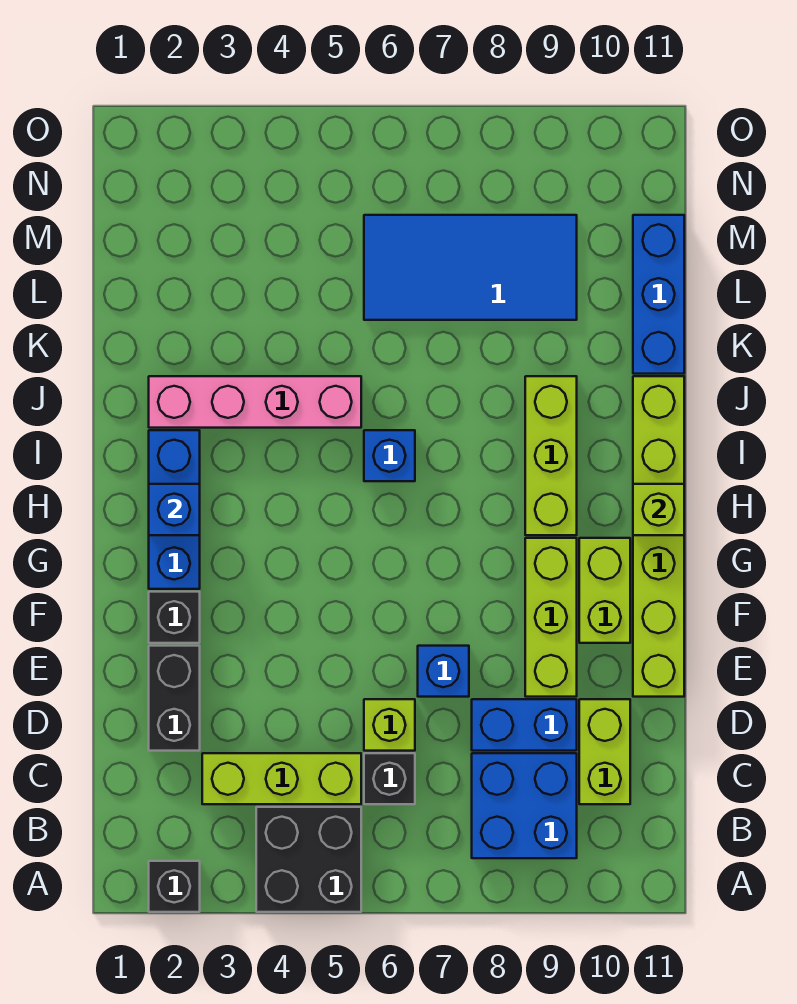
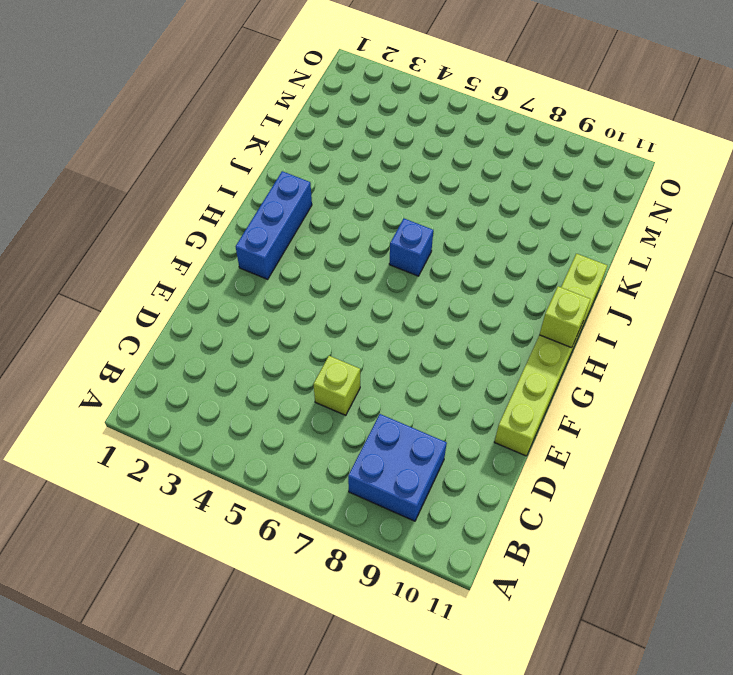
none -> black 1x1 brick [149,861,200,912]
none -> black 2x2 brick [256,807,361,912]
none -> lime 1x3 brick [202,753,361,804]

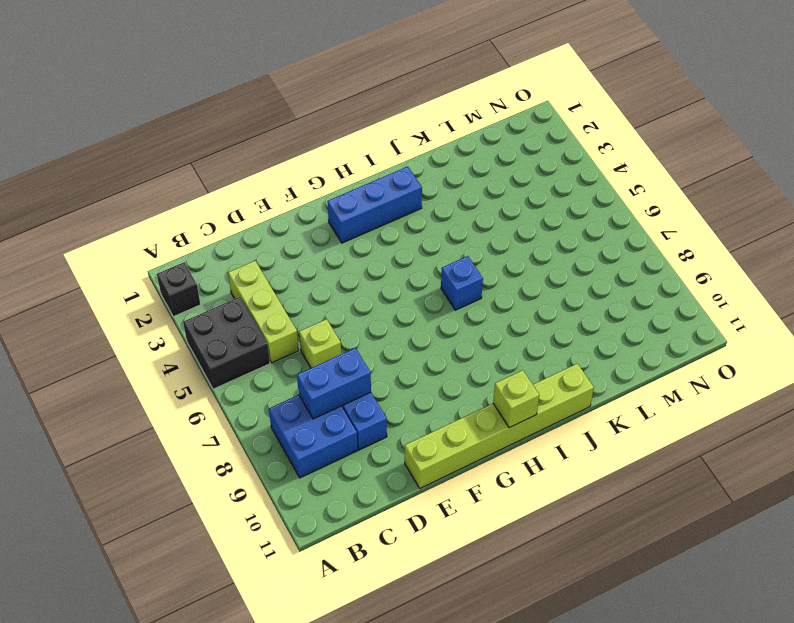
blue 1x2 brick [297,348,371,419] -> none
none -> black 1x1 brick [364,753,415,804]
none -> lime 1x2 brick [579,699,630,804]
none -> black 1x2 brick [149,646,200,751]

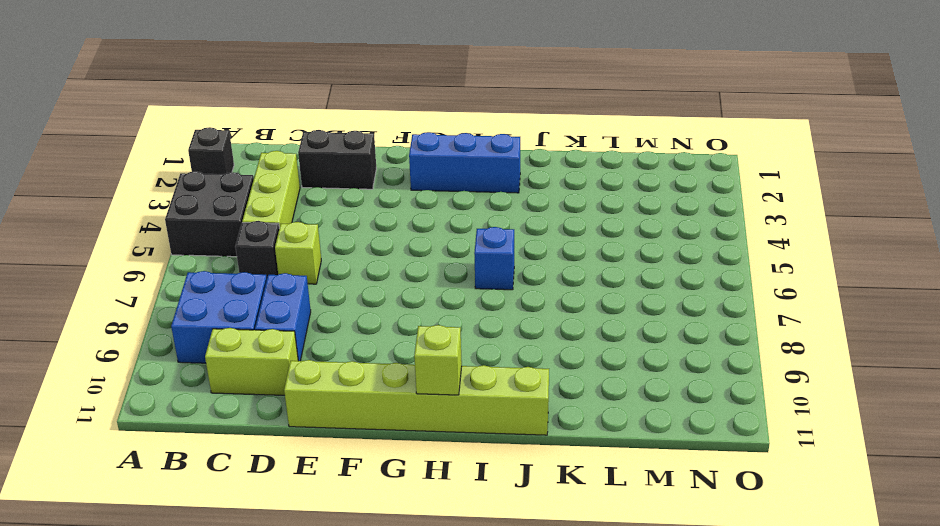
none -> blue 1x1 brick [418,646,469,697]
none -> lime 1x3 brick [525,538,577,697]
none -> black 1x1 brick [149,592,200,643]

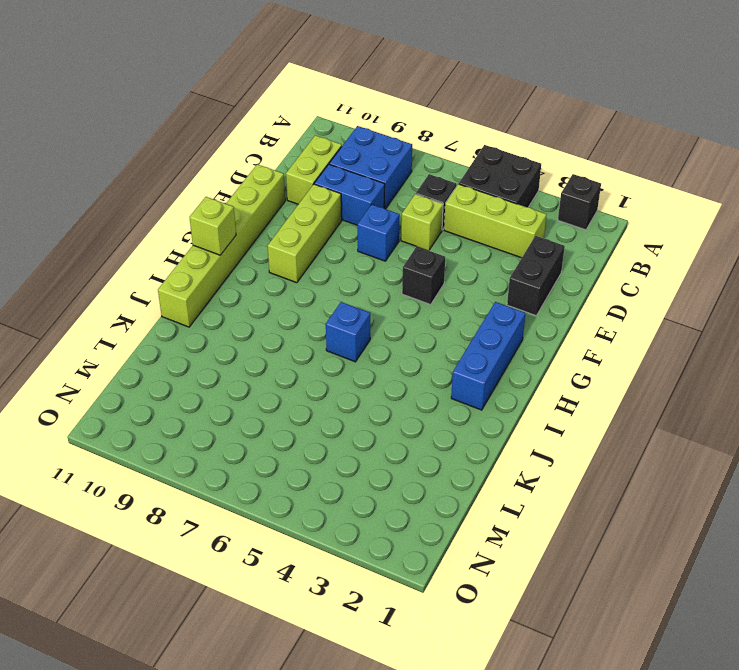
black 1x1 brick [402,246,445,304] -> black 1x1 brick moved to [149,592,200,643]
none -> lime 1x2 brick [579,538,630,643]
none -> lime 1x3 brick [525,376,577,535]
none -> pink 1x4 brick [149,376,361,428]

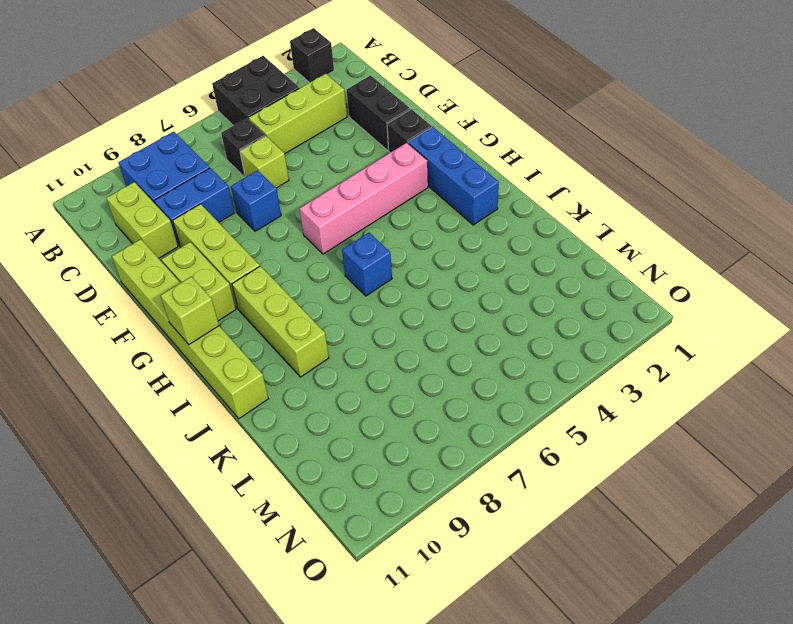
pink 1x4 brick [299,143,428,254] -> pink 1x4 brick moved to [149,376,361,428]
none -> blue 1x3 brick [633,215,684,374]
none -> blue 2x4 tile [364,215,577,320]
none -> blue 1x1 brick [149,484,200,535]

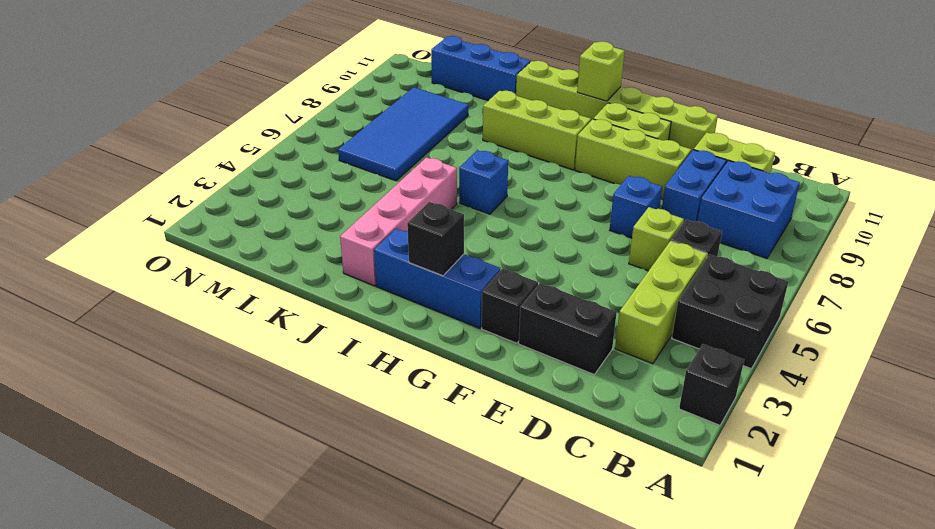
black 1x1 brick [407,202,464,276] -> blue 1x1 brick [149,484,200,535]

